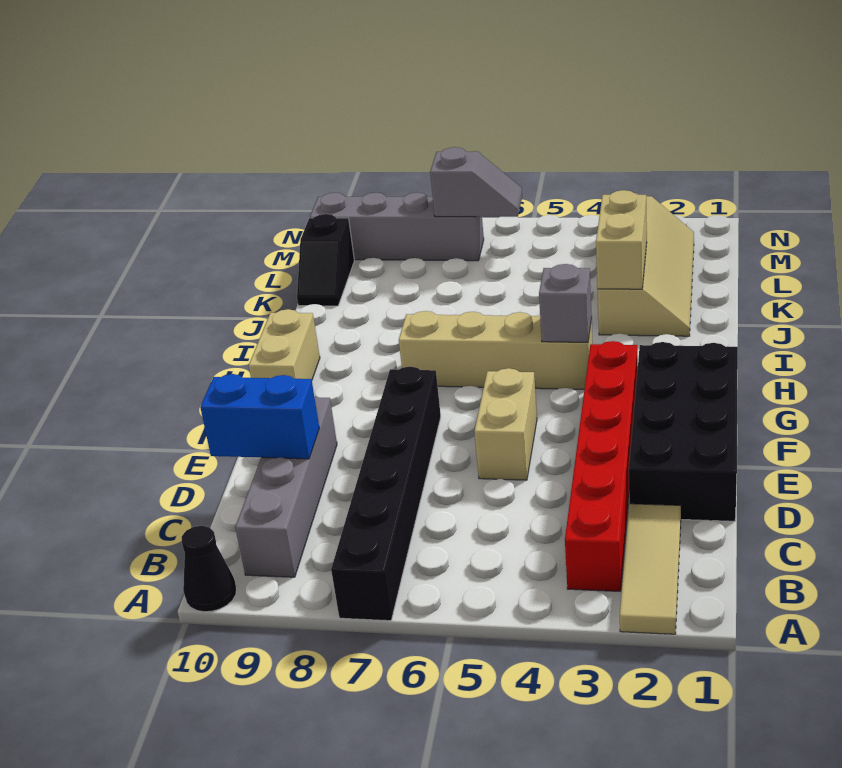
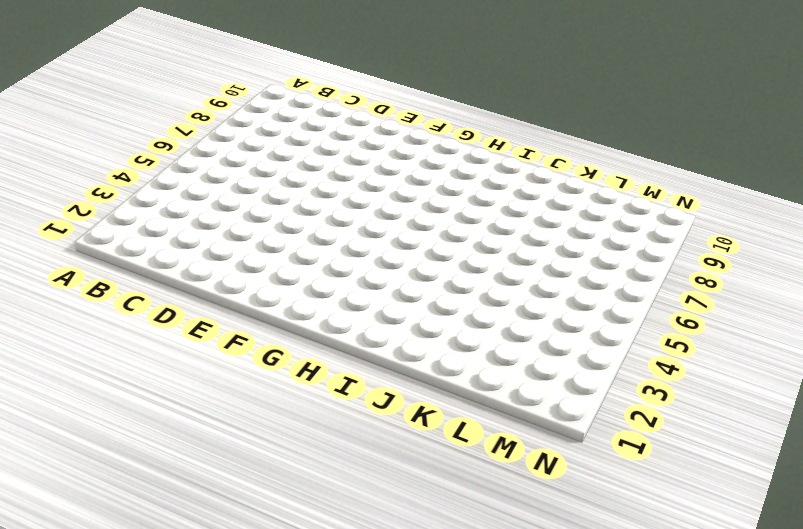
none -> tan 1x3 tile [620,504,681,634]
none -> black 1x6 brick [331,367,441,621]
none -> black 1x1 cone [182,526,237,612]

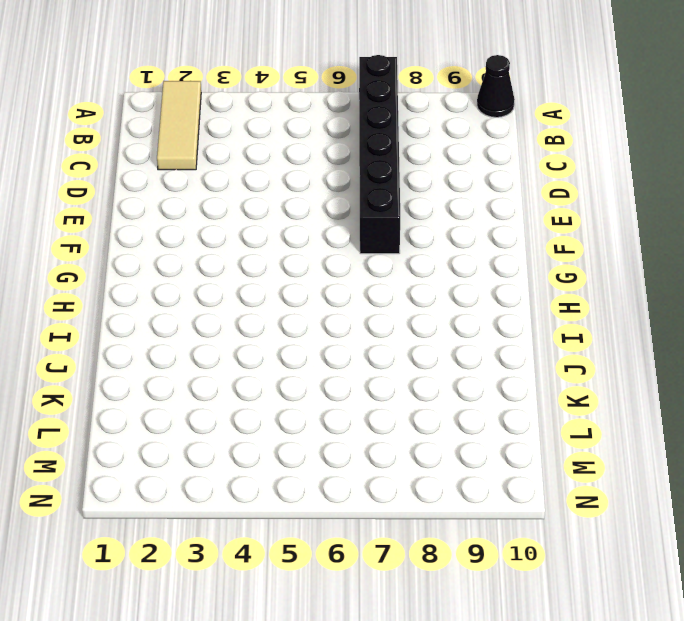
none -> red 1x6 brick [565,341,638,591]
none -> grey 1x4 brick [235,397,337,577]
none -> black 2x4 brick [629,342,738,521]

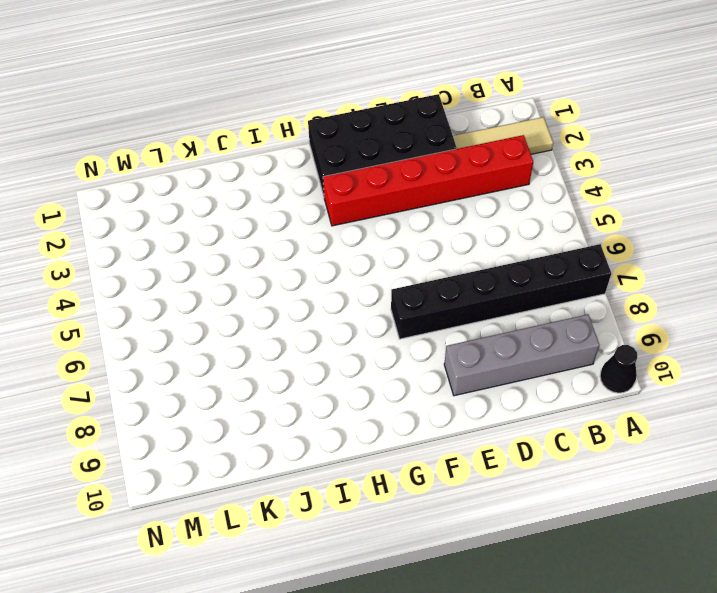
none -> tan 1x2 brick [474,368,537,480]
none -> tan 1x2 brick [249,309,320,379]
none -> tan 1x4 brick [399,311,593,389]

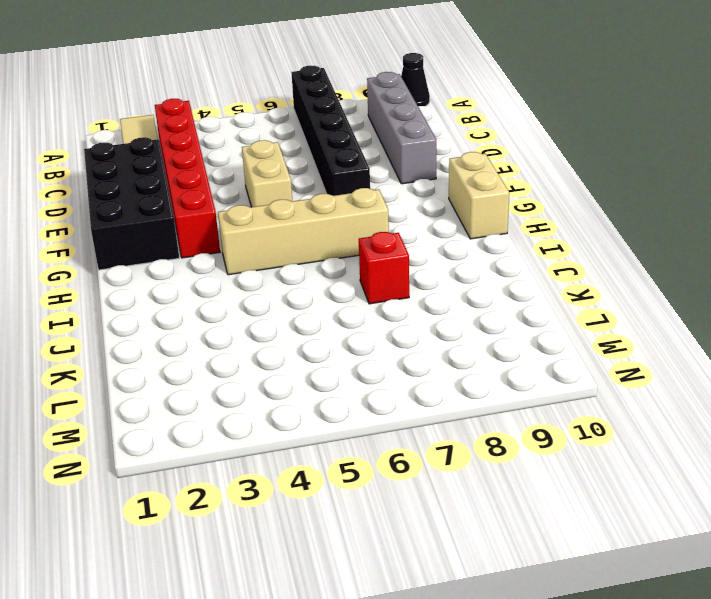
red 1x1 brick [359,232,409,304] -> none
none -> tan 2x4 slope [598,193,694,336]
none -> black 1x2 slope [297,214,354,306]
none -> grey 1x4 brick [310,193,484,261]

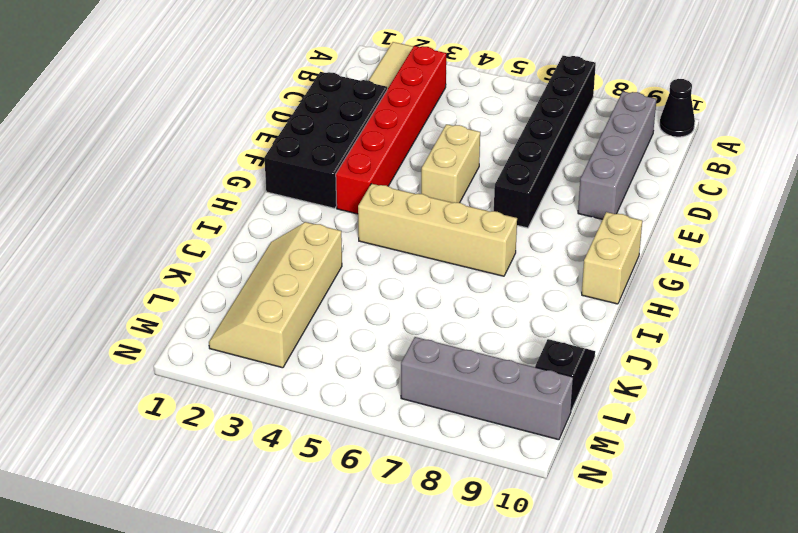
none -> blue 1x2 brick [200,374,319,459]
none -> grey 1x1 brick [539,264,592,342]
none -> tan 1x2 brick [596,190,647,289]

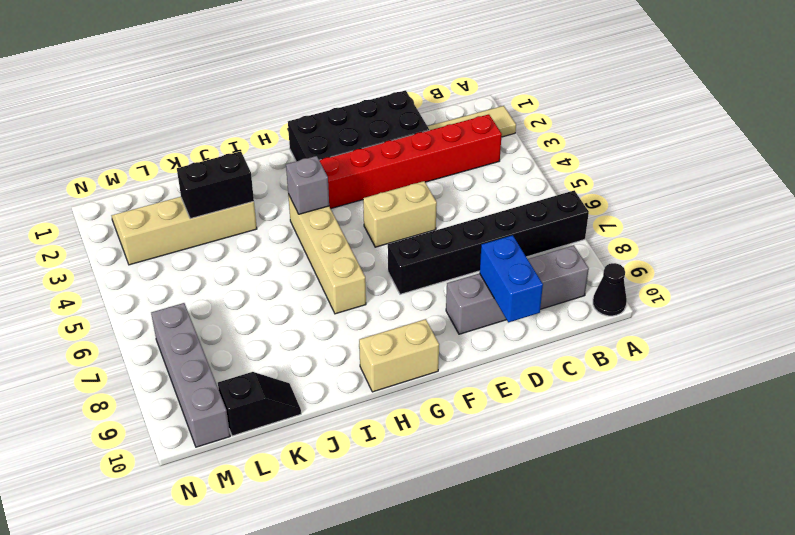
black 1x2 brick [177,151,254,219] -> tan 1x2 brick [596,190,647,289]
none -> grey 1x2 slope [430,147,522,217]

